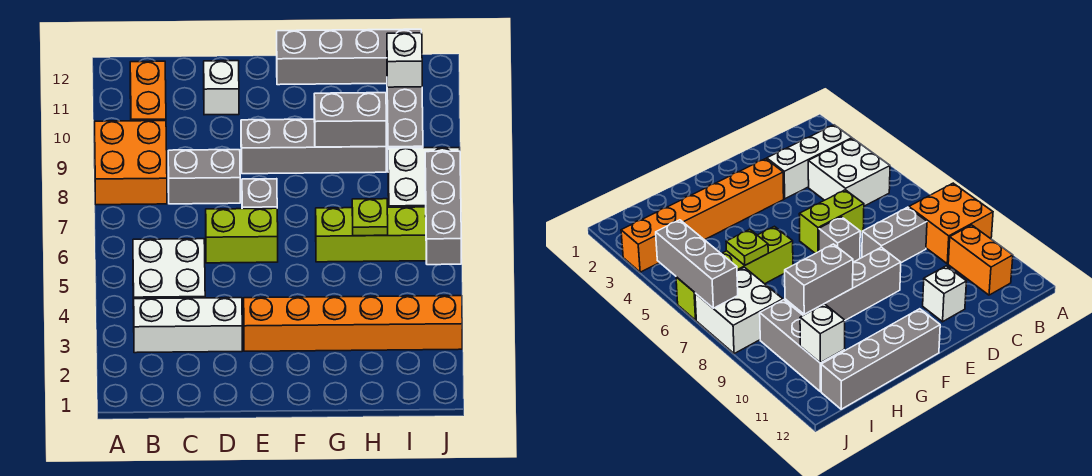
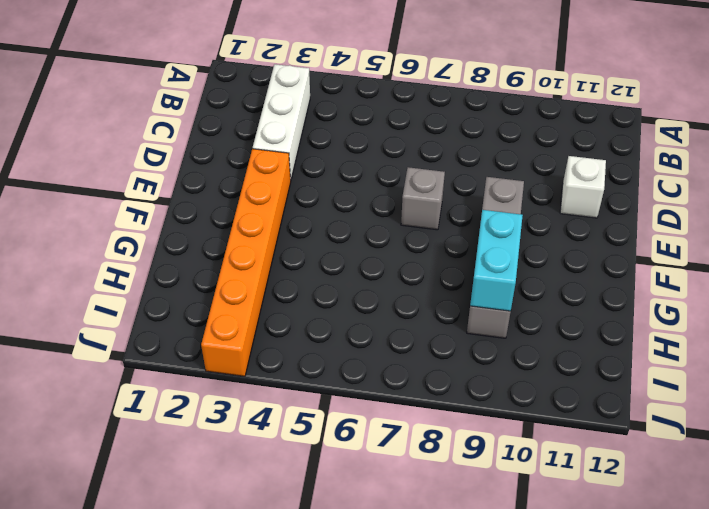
cyan 1x2 brick [470,210,523,311] -> grey 1x2 brick [314,93,386,147]
none -> orange 2x2 brick [95,121,167,205]
none -> white 2x2 brick [133,239,205,309]
none -> orange 1x2 brick [130,61,166,121]

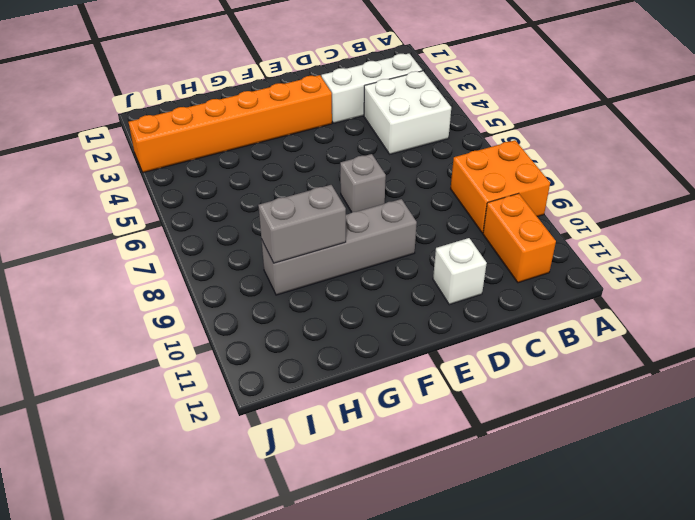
none -> grey 1x2 brick [168,150,240,204]
none -> lime 1x2 brick [206,208,278,263]
none -> grey 1x4 brick [277,29,421,85]

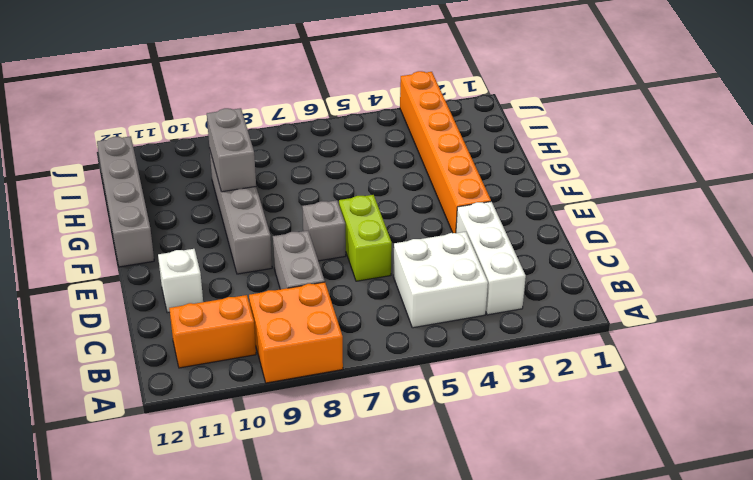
none -> lime 1x4 brick [316,207,426,262]
none -> white 2x2 brick [388,148,460,207]
none -> grey 1x3 brick [387,87,423,148]

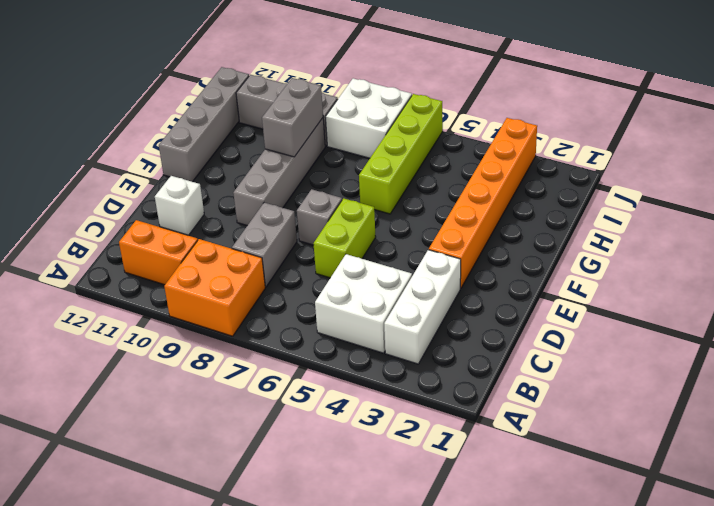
none -> lime 1x1 plate [352,199,388,236]
none -> white 1x1 brick [387,33,422,87]
none -> grey 1x3 brick [425,151,461,265]

